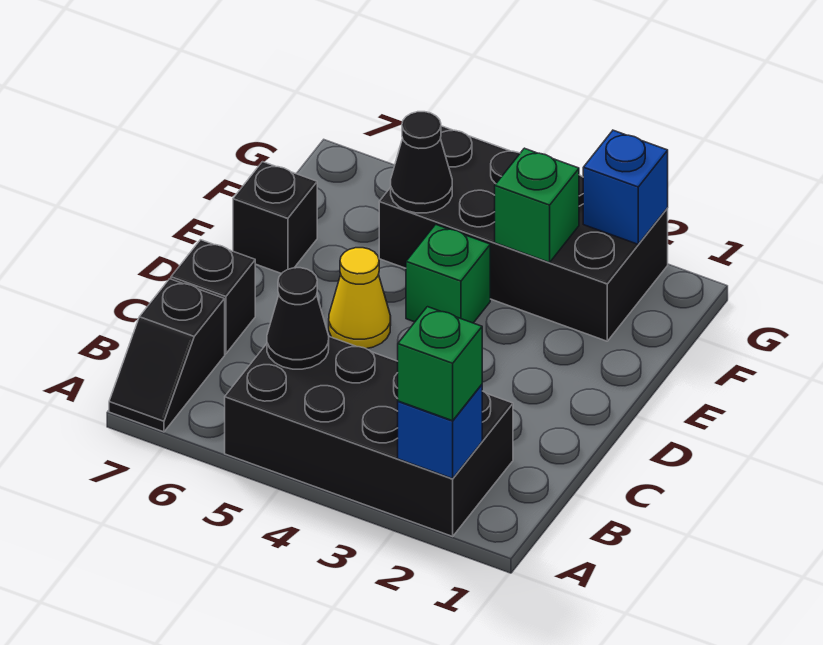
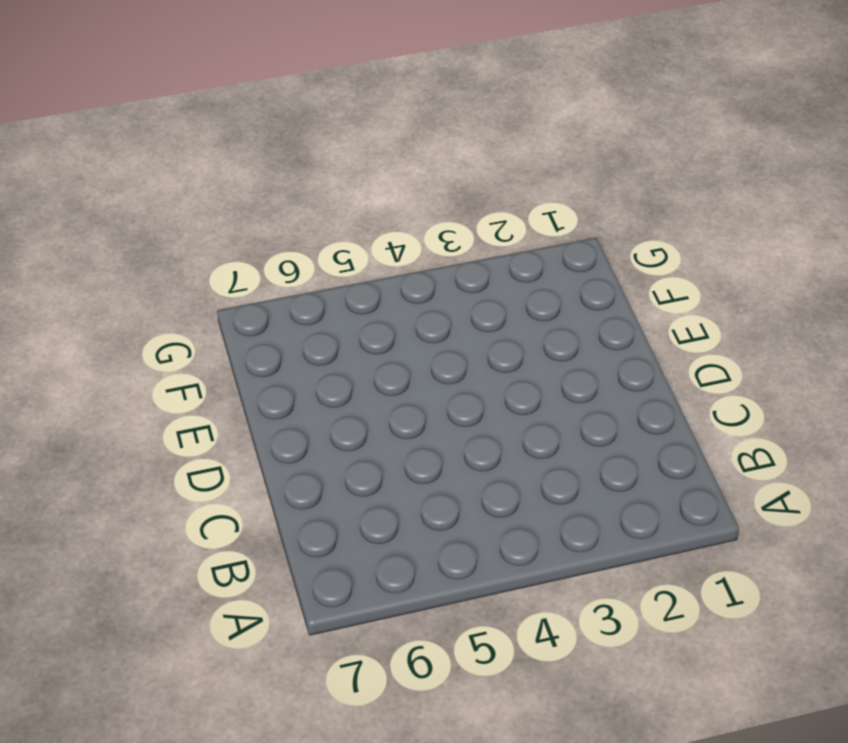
none -> black 2x4 brick [225,337,513,536]
none -> black 1x2 slope [109,279,225,432]
none -> black 1x1 brick [171,240,255,354]

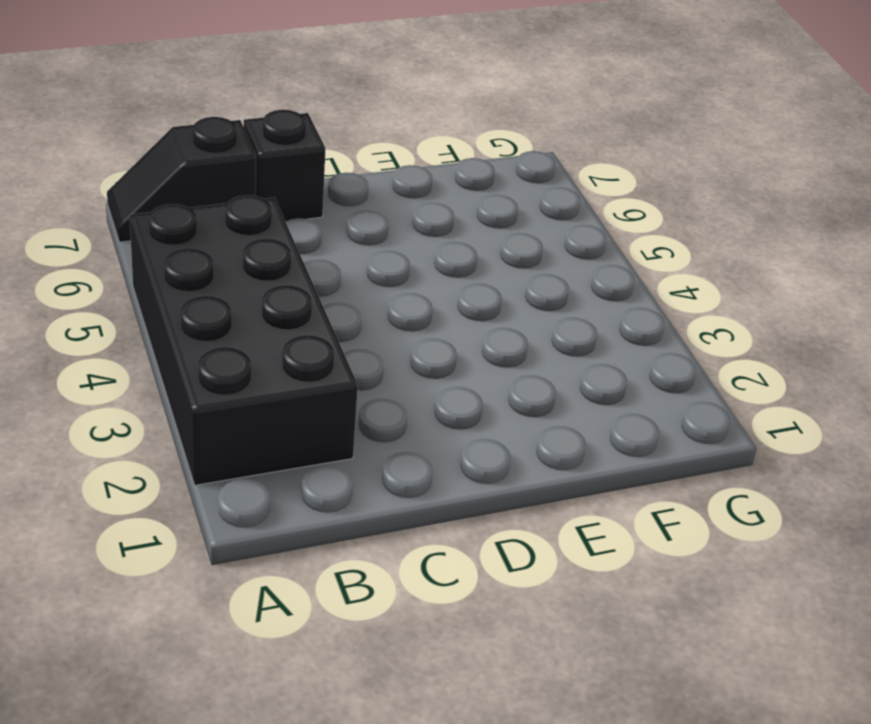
none -> yellow 1x1 cone [329,248,391,349]
none -> green 1x1 brick [406,224,490,323]
none -> black 1x1 brick [233,162,317,274]

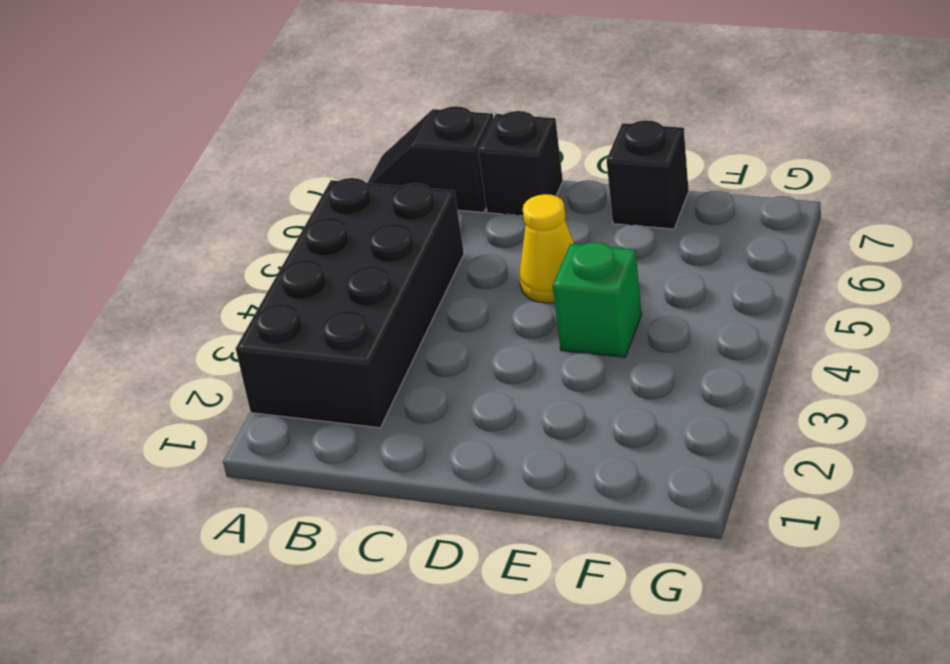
none -> black 2x4 brick [379,126,668,341]
none -> blue 1x1 brick [398,385,482,479]
none -> black 1x1 cone [267,268,329,369]

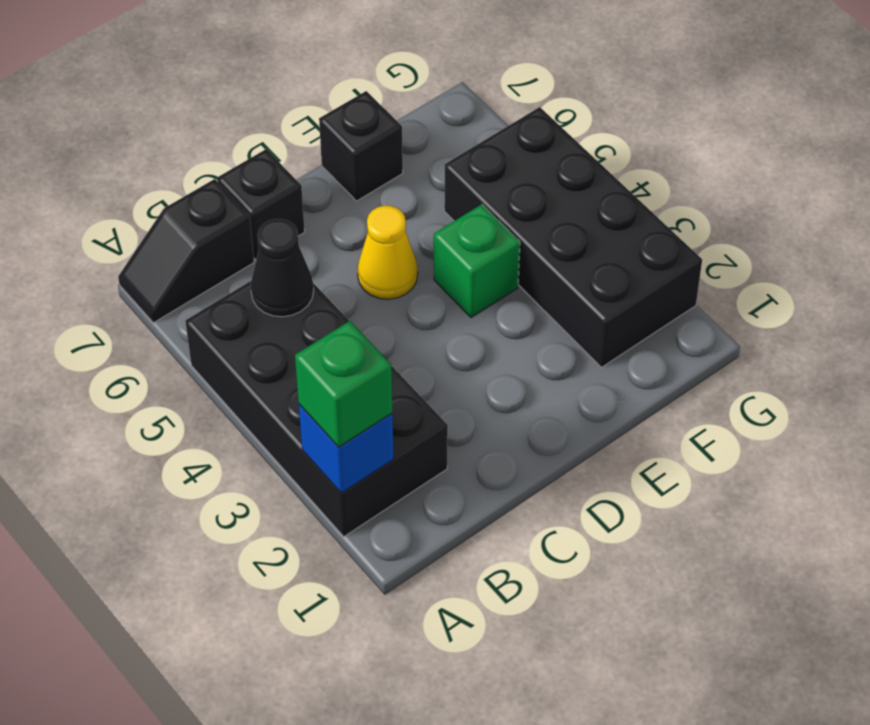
none -> green 1x1 brick [495,148,579,262]
none -> black 1x1 cone [391,112,452,213]
none -> blue 1x1 brick [583,130,668,244]

